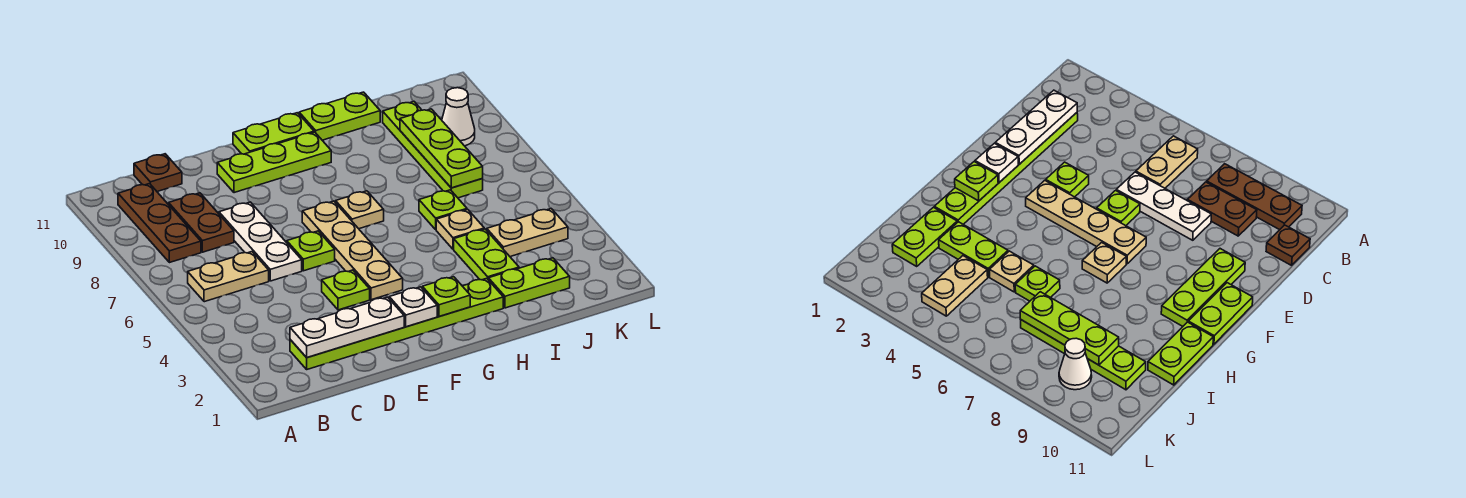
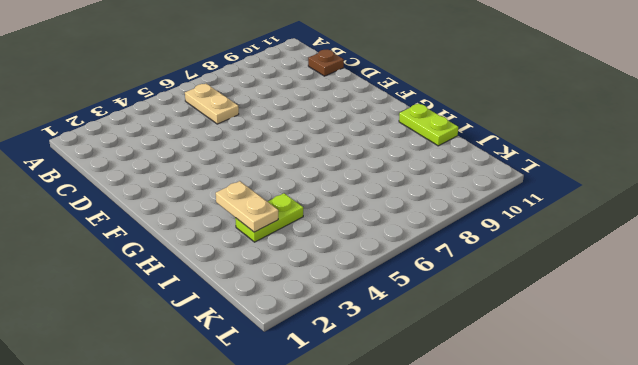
tan 1x2 plate [216,181,278,232] -> tan 1x2 plate moved to [487,209,568,257]
none -> brown 1x3 plate [118,184,201,263]
none -> lime 1x6 plate [290,278,503,369]
none -> brown 1x2 plate [168,193,234,252]

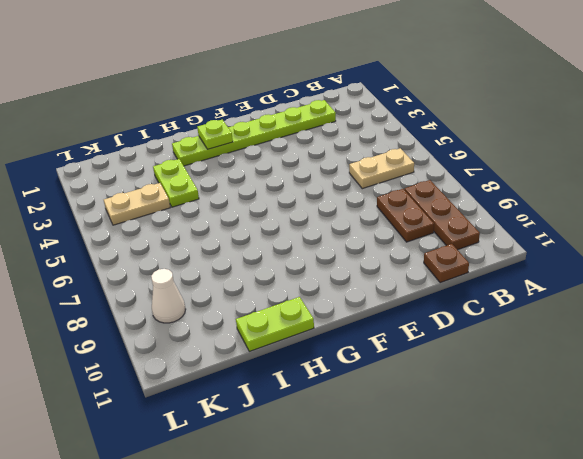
none -> white 1x3 plate [219,202,302,281]
none -> lime 1x1 plate [322,270,370,310]
none -> lime 1x1 plate [286,231,335,271]

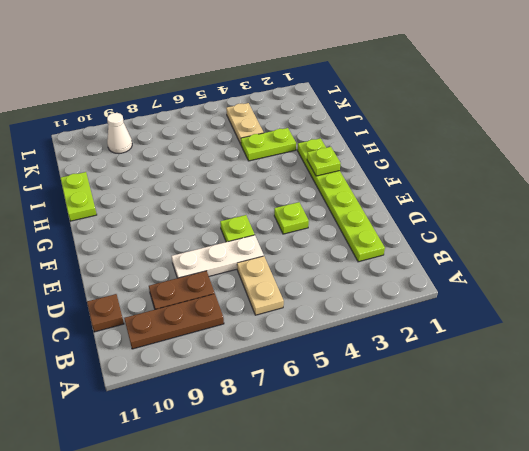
none -> lime 1x3 plate [217,132,331,193]
none -> tan 1x4 plate [302,201,403,300]
none -> lime 1x2 plate [233,113,314,154]

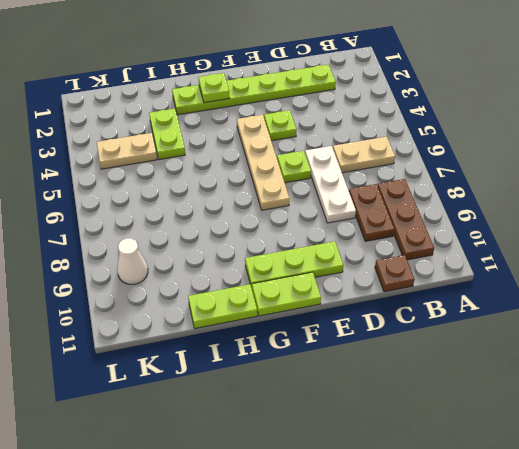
none -> tan 1x1 plate [335,191,384,229]
none -> lime 1x2 plate [488,258,570,308]
none -> tan 1x1 plate [436,209,484,249]

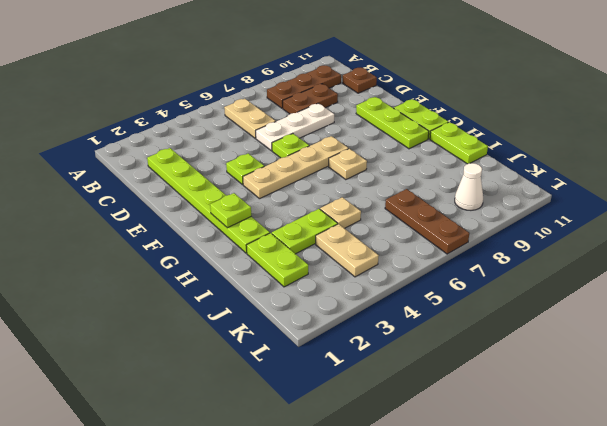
brown 1x3 plate [385,189,469,254] -> lime 1x4 plate [383,102,483,198]
none -> lime 1x1 plate [419,190,467,229]
none -> white 1x3 plate [290,297,404,358]
none -> white 1x1 plate [389,287,437,327]

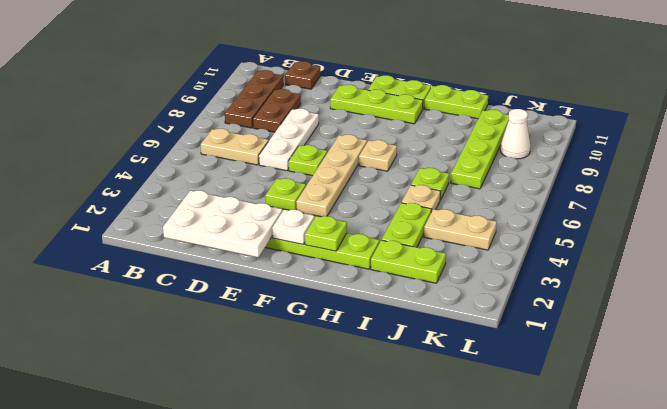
white 2x3 plate [163,191,282,257] -> white 1x3 plate [290,297,404,358]
none -> lime 1x3 plate [400,109,483,188]

